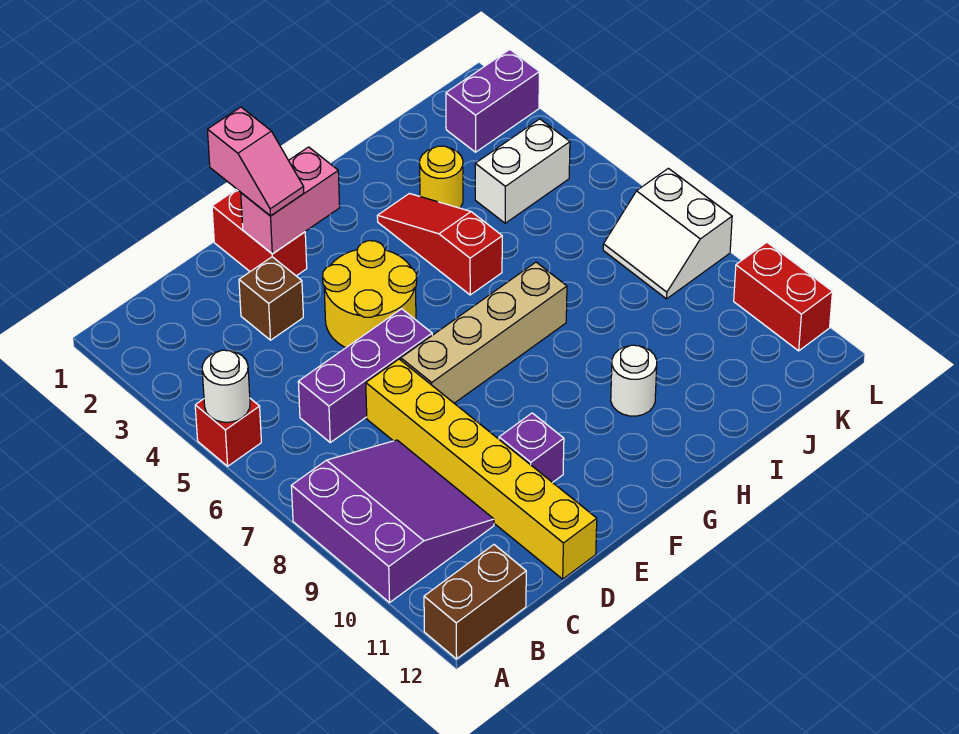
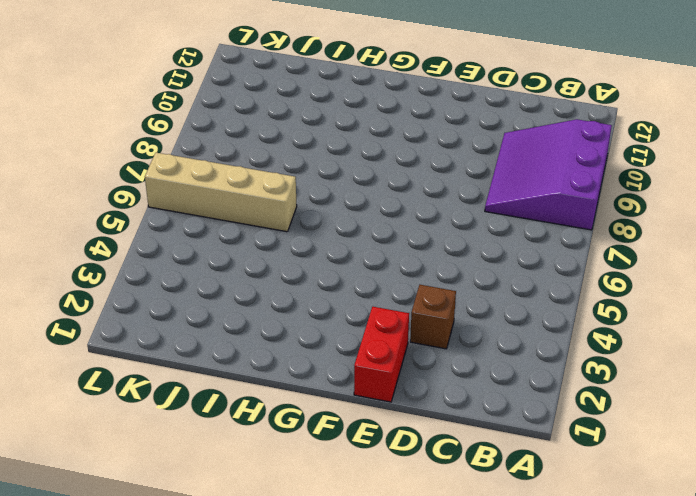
tan 1x4 brick [145,153,297,232] -> tan 1x4 brick moved to [401,262,567,403]
none -> red 1x1 brick [195,399,261,466]
none -> brown 1x2 brick [424,545,526,659]
none -> purple 1x3 brick [298,309,432,442]

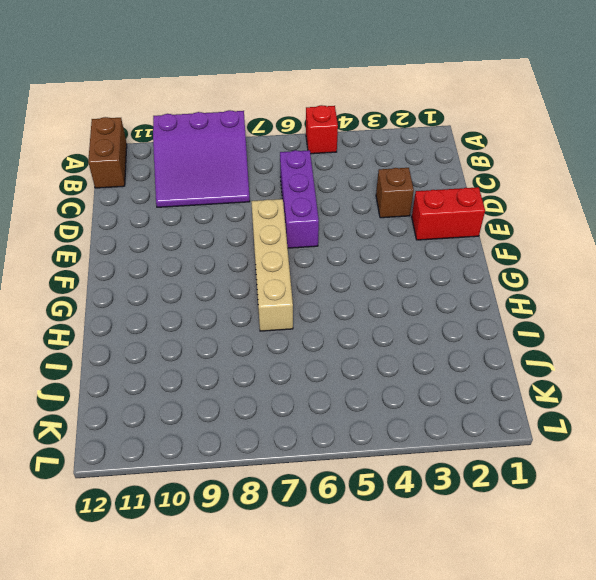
none -> yellow 1x6 brick [366,359,597,579]
none -> yellow 2x2 round brick [323,241,417,348]
none -> purple 1x1 brick [499,413,564,483]

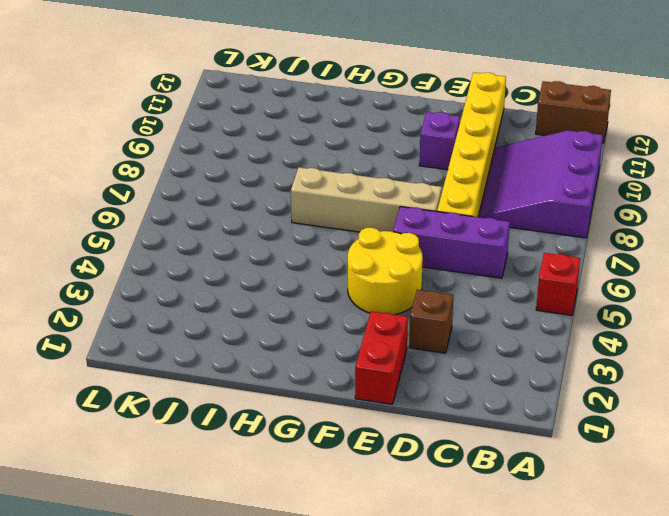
none -> red 1x3 slope [377,194,502,295]
none -> white 1x1 round brick [611,345,657,416]
none -> yellow 1x1 round brick [420,146,463,208]

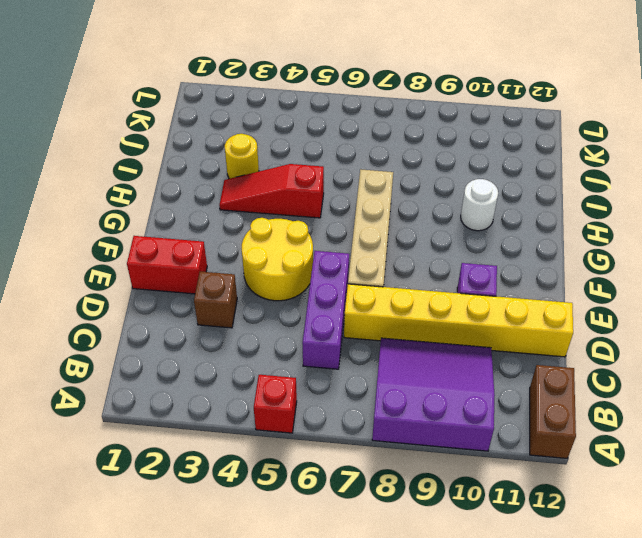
none -> white 1x2 brick [475,119,570,223]
none -> purple 1x2 brick [446,50,539,152]
none -> white 2x2 slope [603,168,732,299]

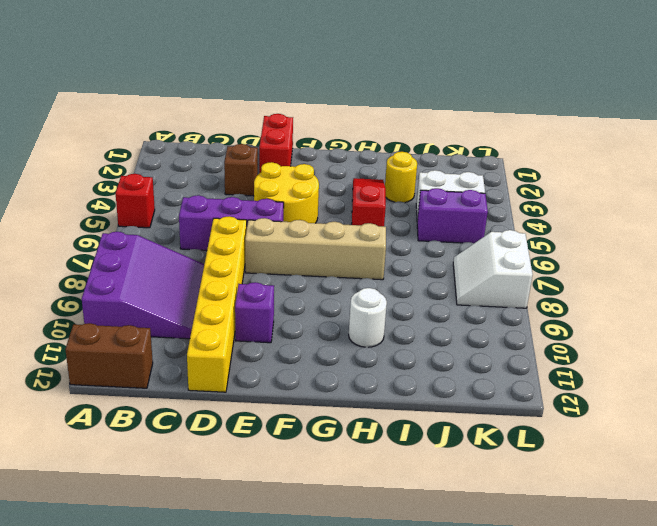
purple 1x2 brick [417,188,488,243] -> purple 1x2 brick moved to [446,50,539,152]
none -> red 1x2 brick [734,242,832,351]
none -> white 1x1 round brick [202,350,250,422]
none -> pink 1x2 brick [241,147,340,254]

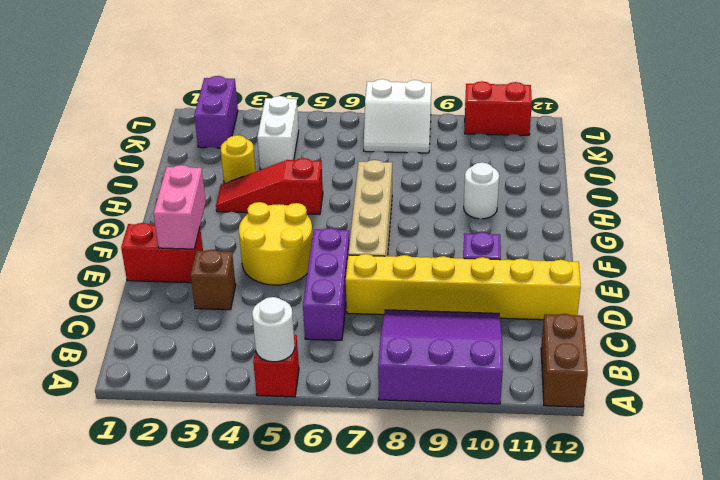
none -> pink 1x2 slope [207,107,304,216]

